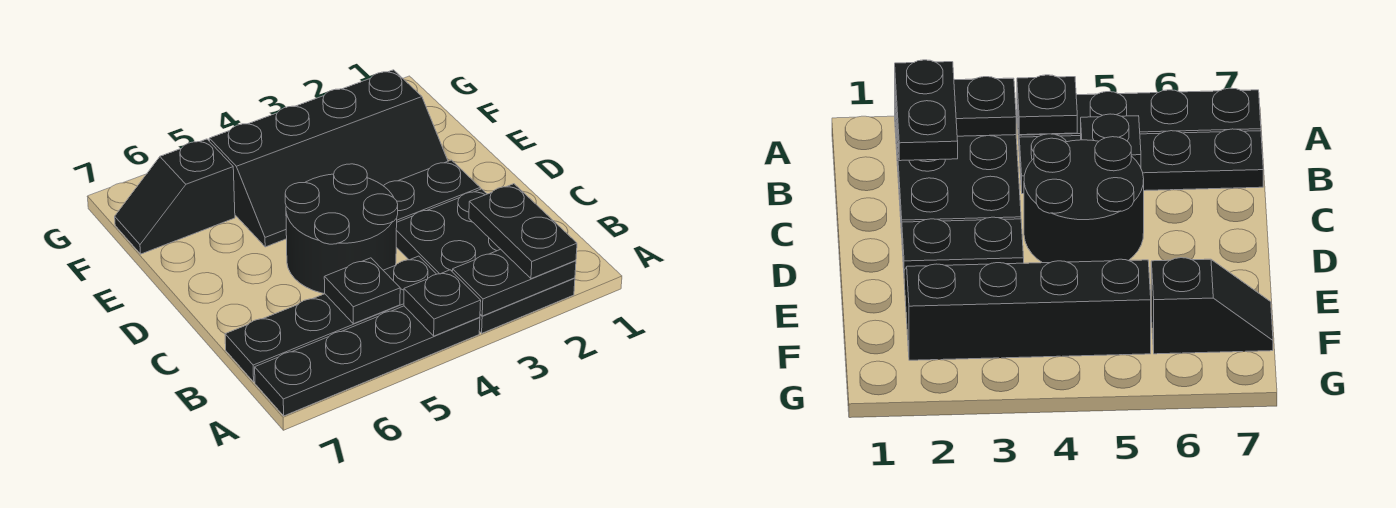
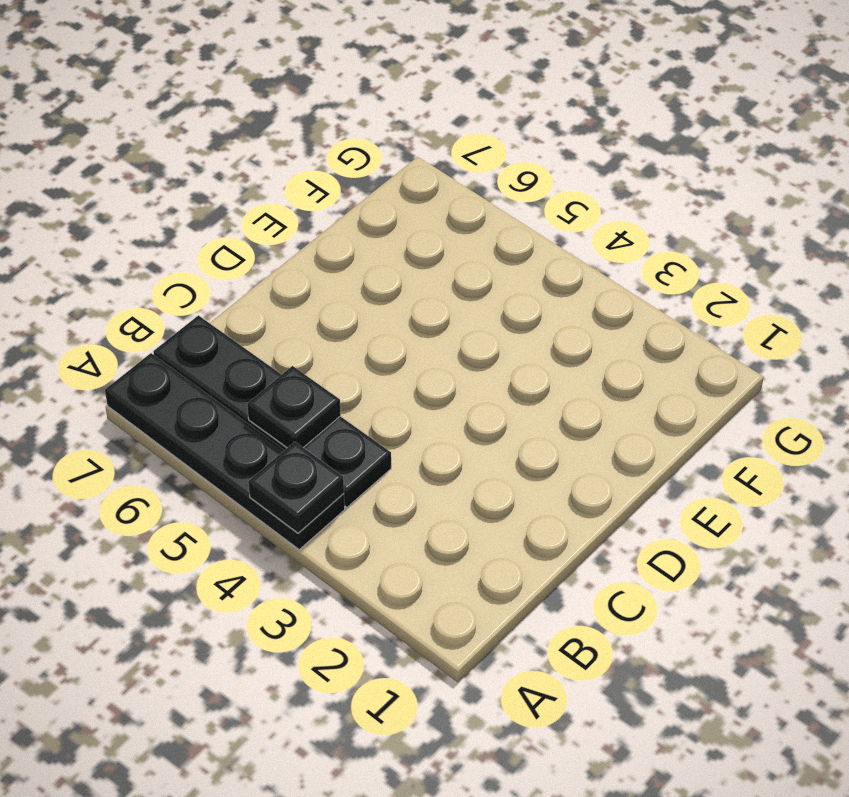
none -> black 2x3 plate [396,189,575,333]
none -> black 2x2 round brick [285,164,398,294]

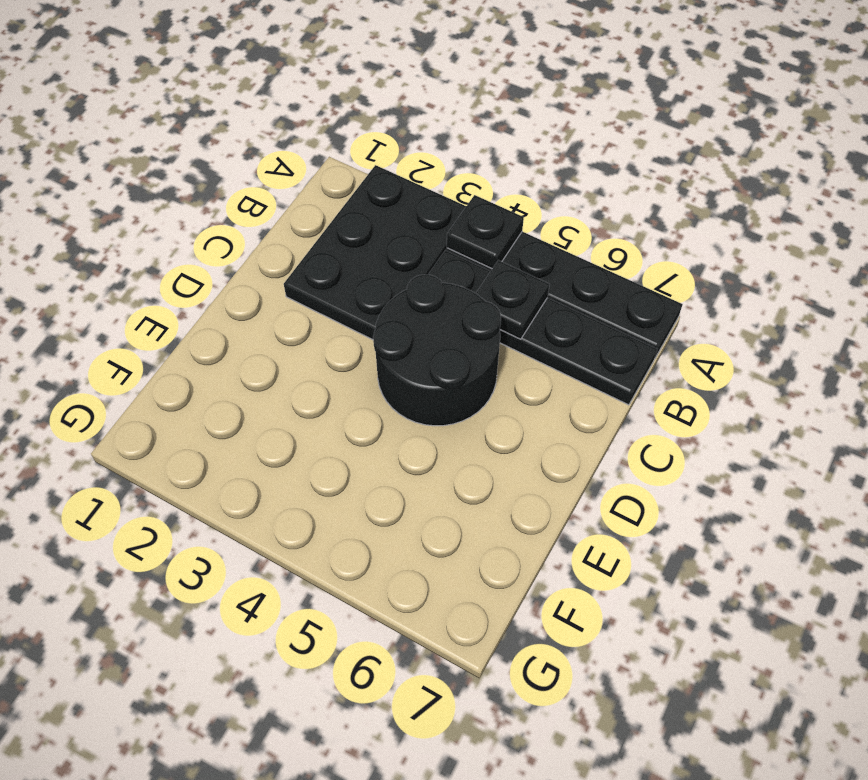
none -> black 1x2 plate [384,160,480,222]
none -> black 2x4 slope [209,70,448,247]

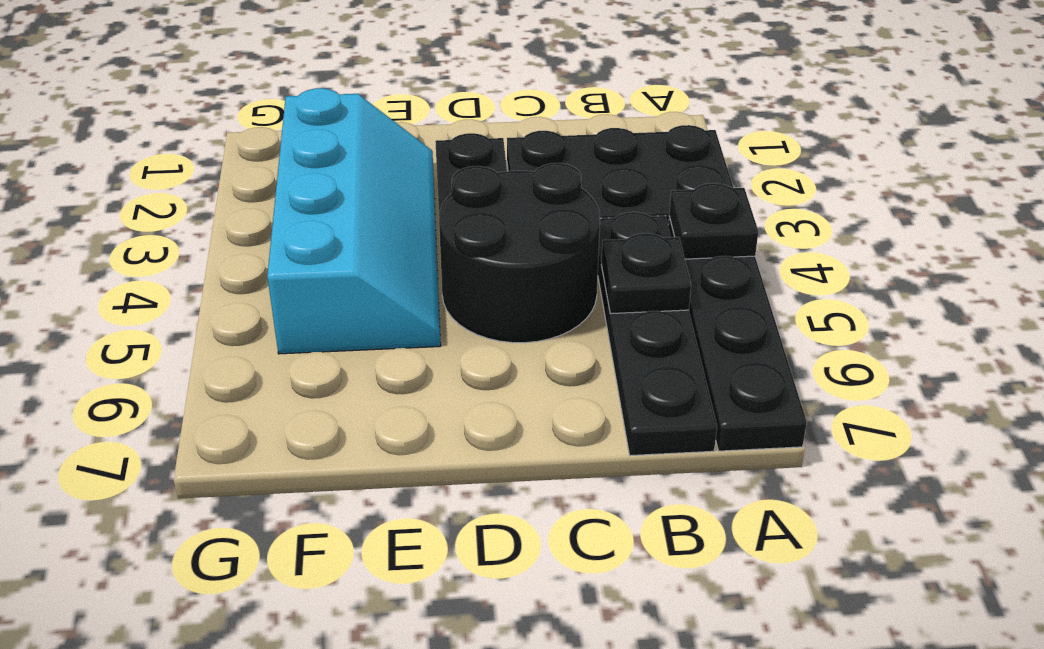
cyan 2x4 slope [267,88,441,354] -> black 2x4 slope [209,70,448,247]
none -> black 1x2 slope [115,139,235,254]
none -> black 1x2 plate [452,249,576,316]

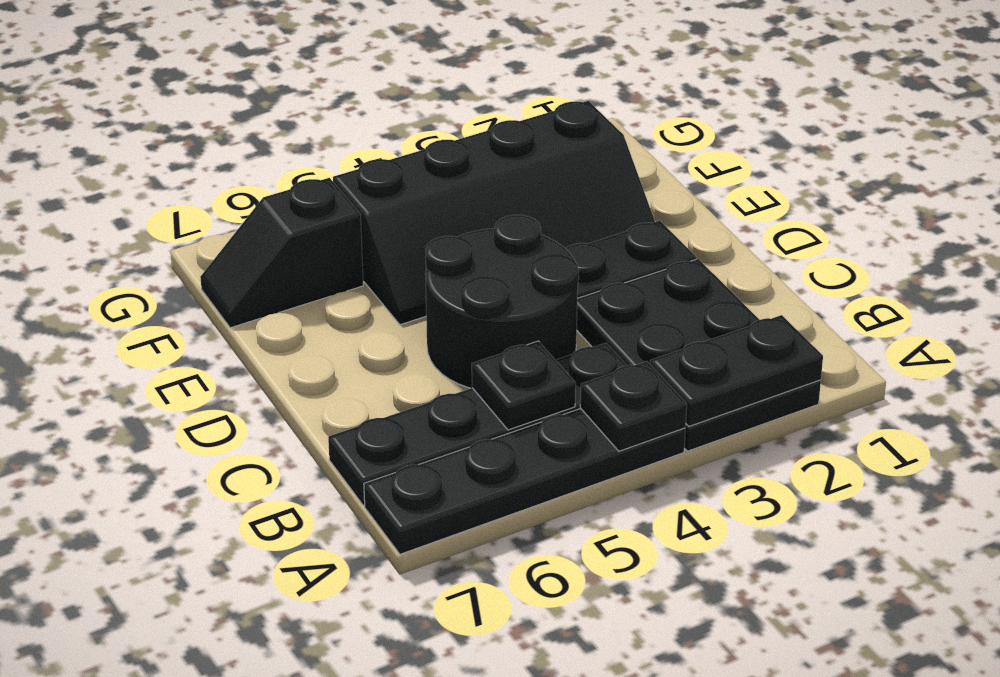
none -> black 1x2 plate [469,184,577,279]

